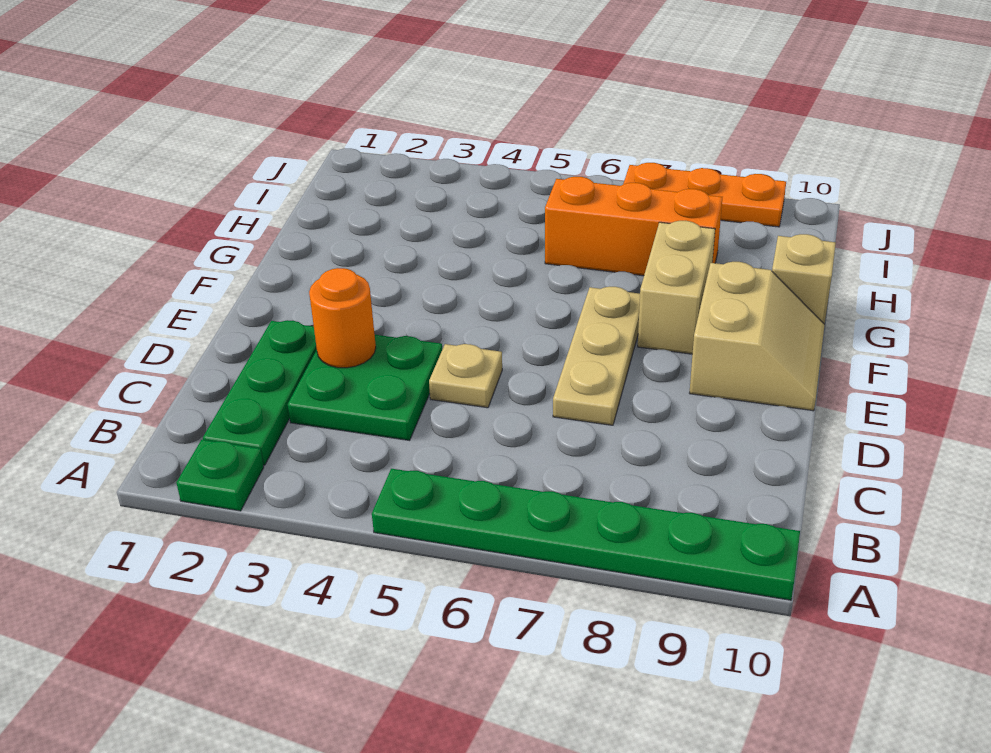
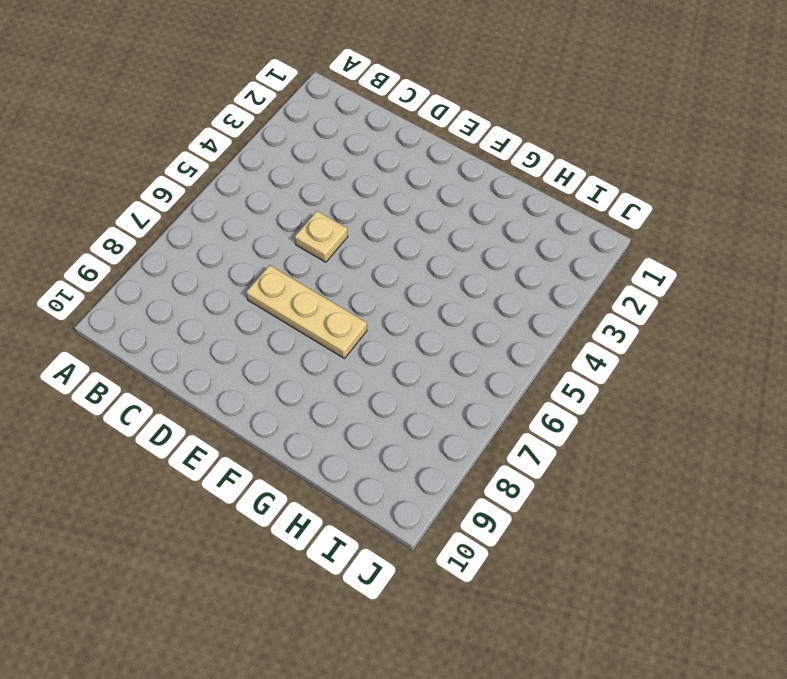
none -> green 1x1 plate [176,440,264,511]
none -> green 1x6 plate [372,469,800,600]
none -> green 1x3 plate [203,320,317,465]

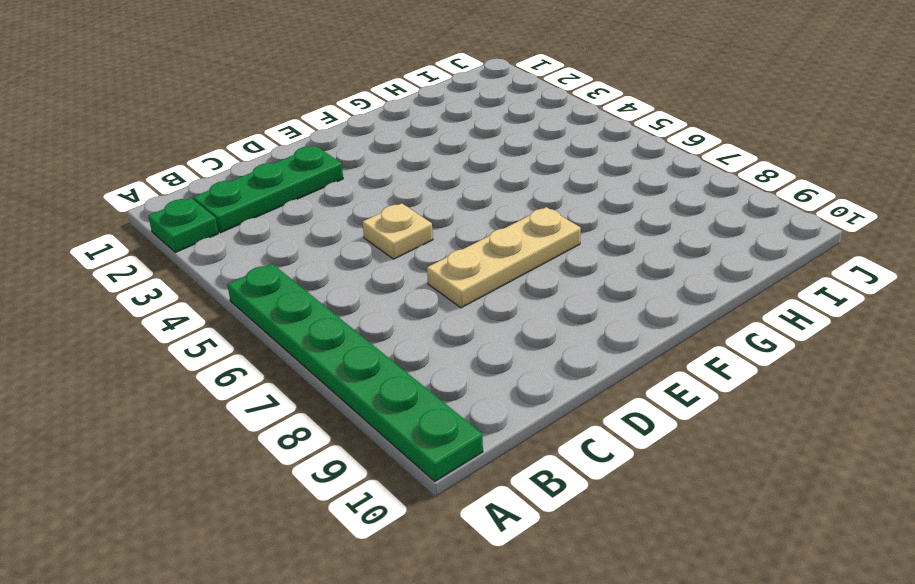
none -> green 2x2 plate [288,335,442,440]
none -> tan 2x2 slope [690,262,825,411]
none -> tan 1x2 brick [638,221,715,354]

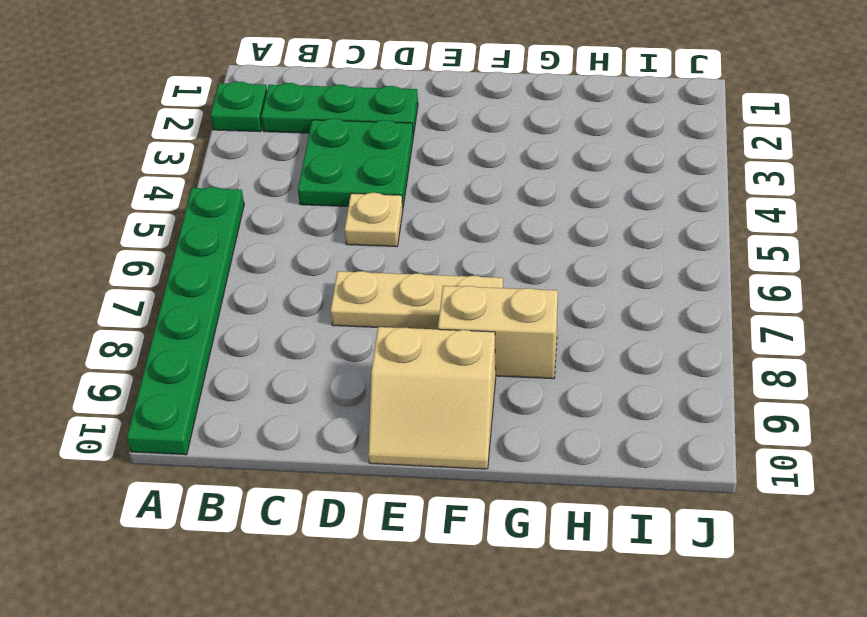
none -> tan 1x1 brick [772,234,836,324]
none -> orange 1x3 brick [545,177,722,276]
none -> orange 1x3 plate [623,163,786,227]

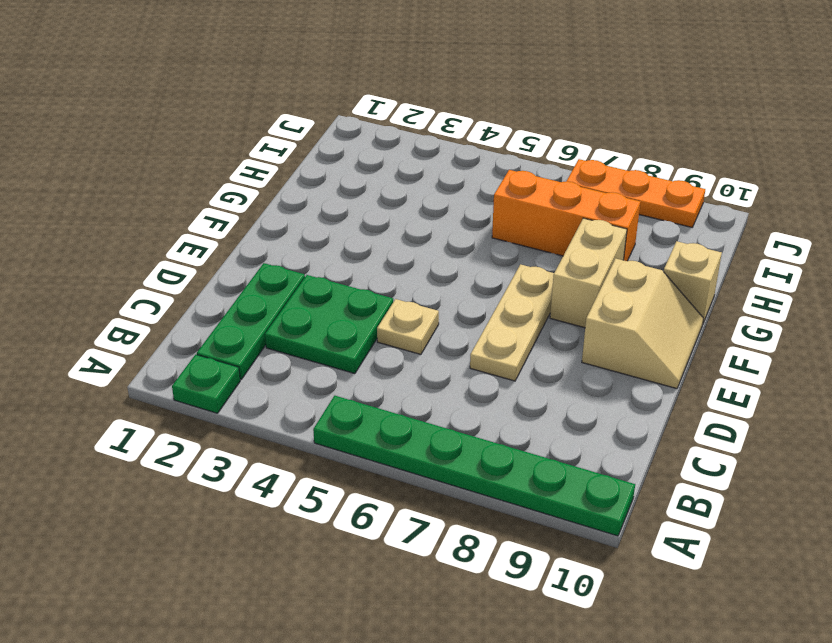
none -> orange 1x1 round brick [309,268,376,368]

